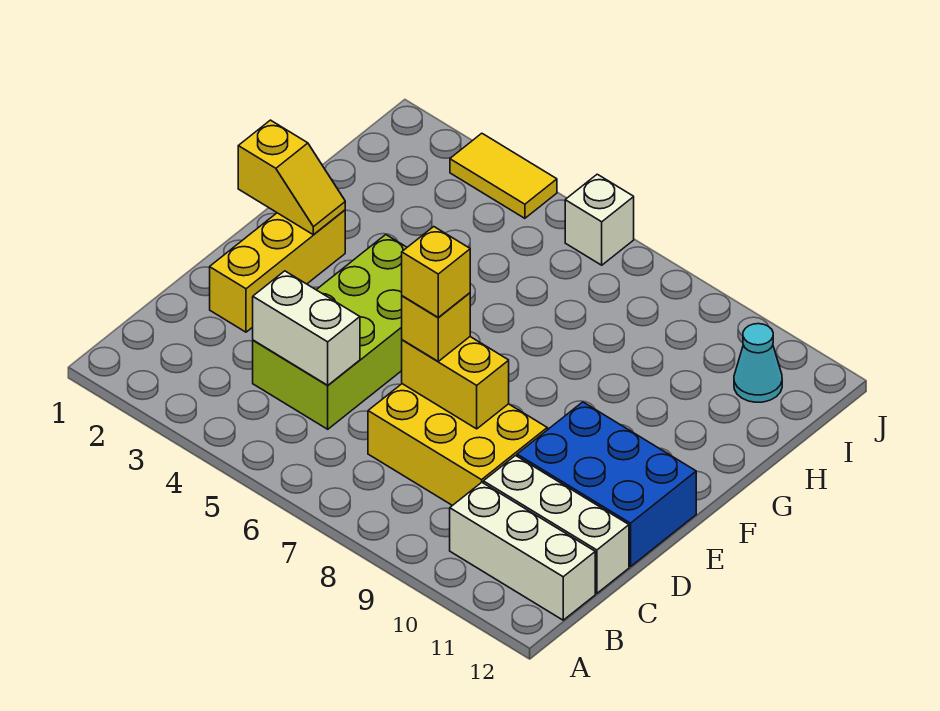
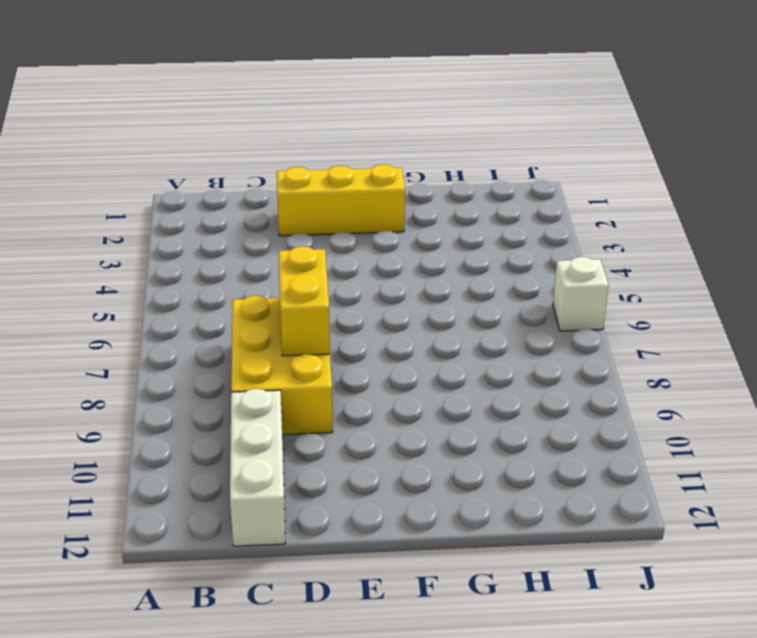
none -> white 1x3 brick [450,482,595,620]
none -> lime 2x4 brick [253,235,407,429]
none -> blue 2x3 brick [517,402,696,567]

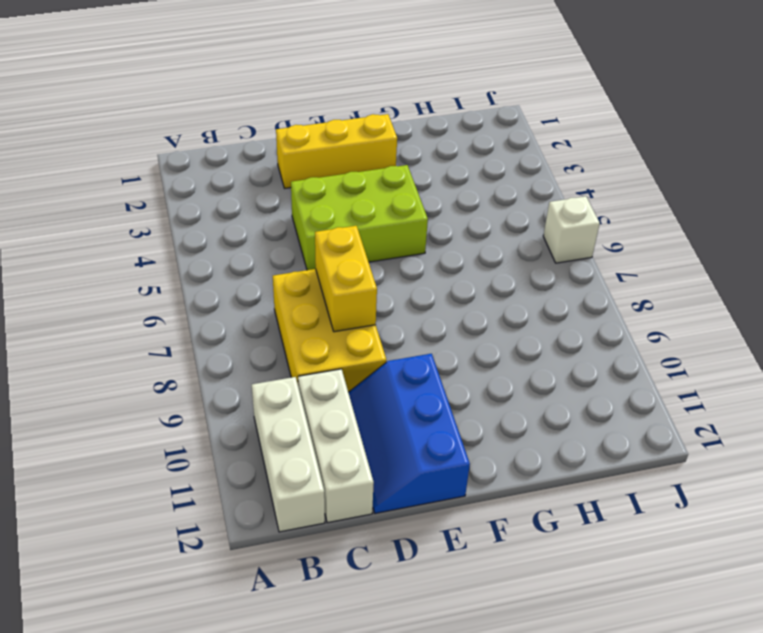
lime 2x3 brick [291,165,428,270] -> lime 2x4 brick [253,235,407,429]
blue 2x3 slope [348,354,470,513] -> blue 2x3 brick [517,402,696,567]
none -> cyan 1x1 cone [734,324,782,402]
none -> yellow 1x2 tile [450,133,557,218]
none -> white 1x2 brick [253,271,360,385]

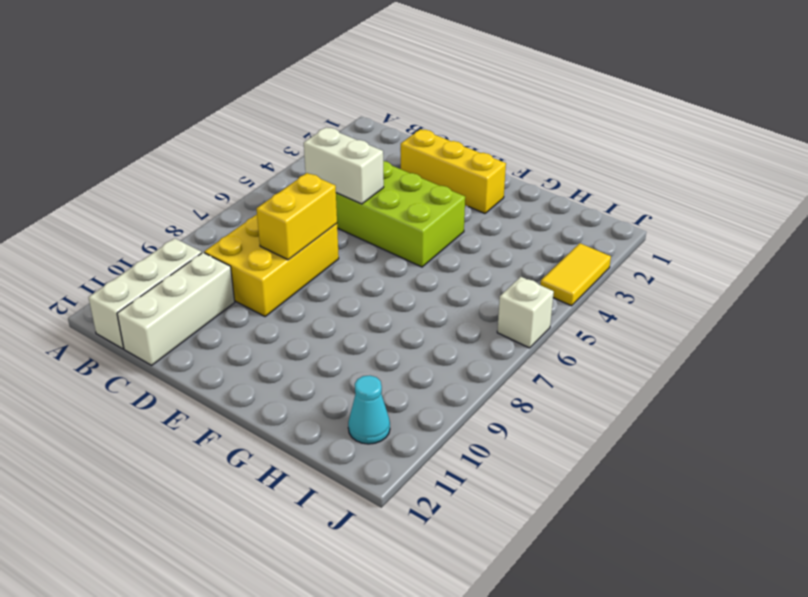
white 1x2 brick [304,127,384,204] -> white 1x2 brick turned to [253,271,360,385]
none -> blue 2x3 brick [517,402,696,567]
none -> yellow 1x2 slope [238,120,345,235]
none -> yellow 1x1 brick [402,293,470,361]

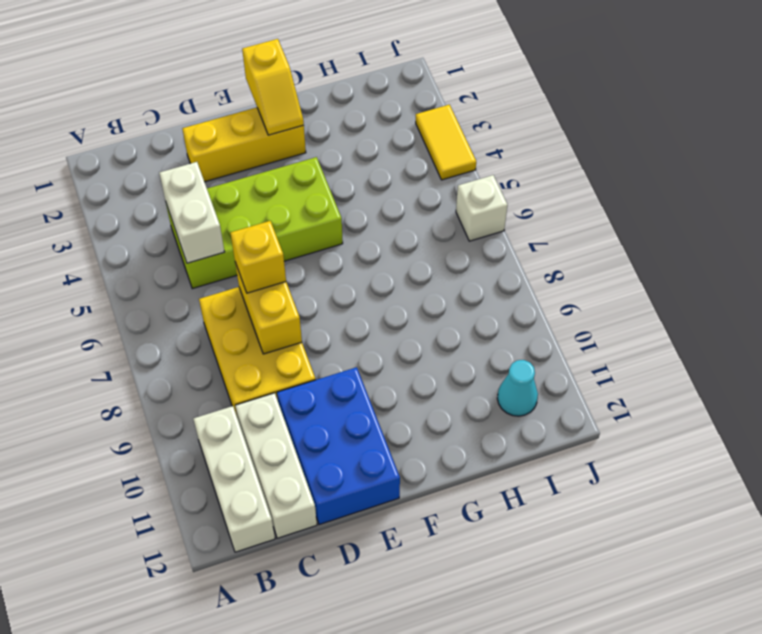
none -> yellow 1x1 brick [402,227,470,318]

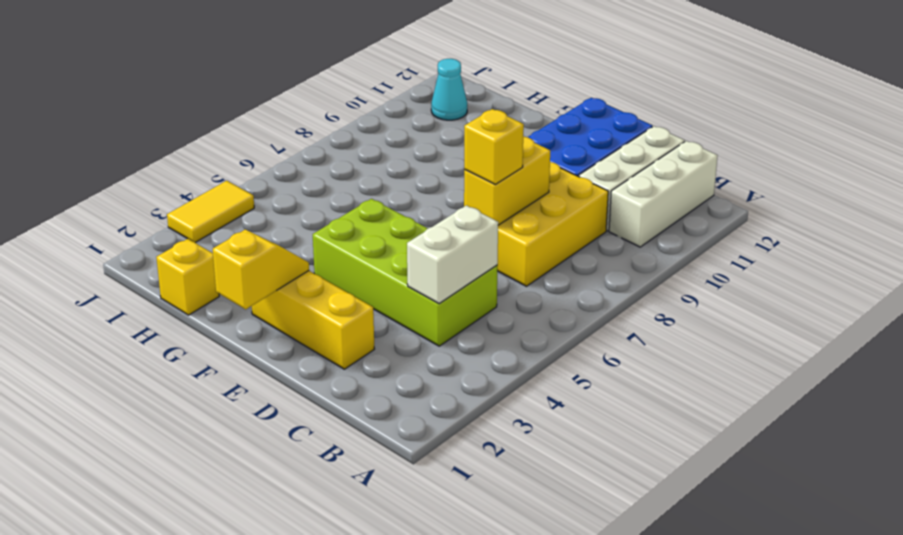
yellow 1x1 brick [156,239,219,315] -> yellow 1x1 brick moved to [402,227,470,318]
none -> white 1x1 brick [565,174,634,265]

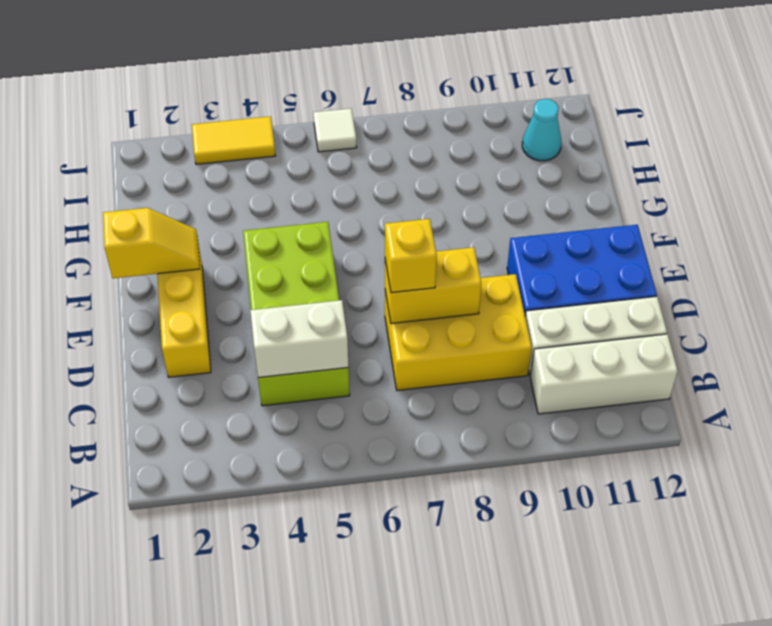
white 1x1 tile [313,109,357,152] -> white 1x1 brick [565,174,634,265]
none -> yellow 1x1 brick [402,227,470,318]

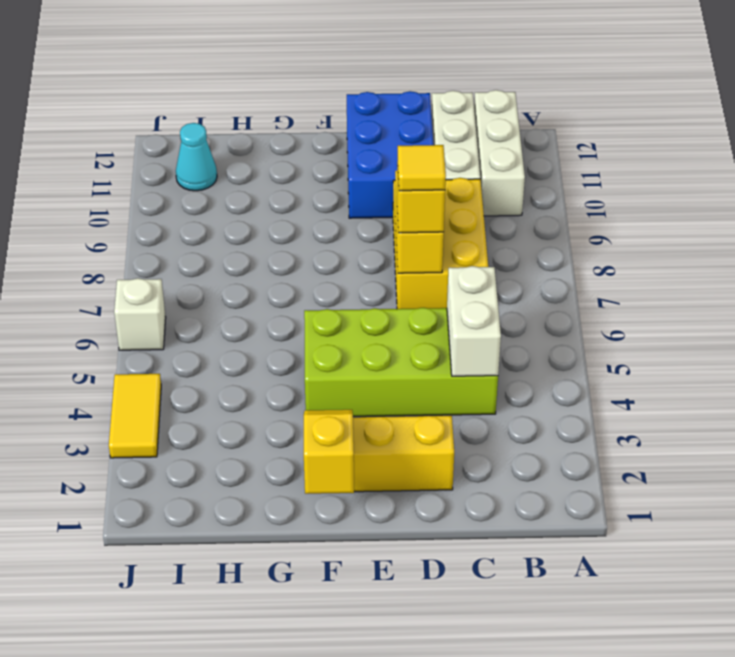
yellow 1x1 tile [398,145,446,191] -> yellow 1x1 brick [402,227,470,318]

